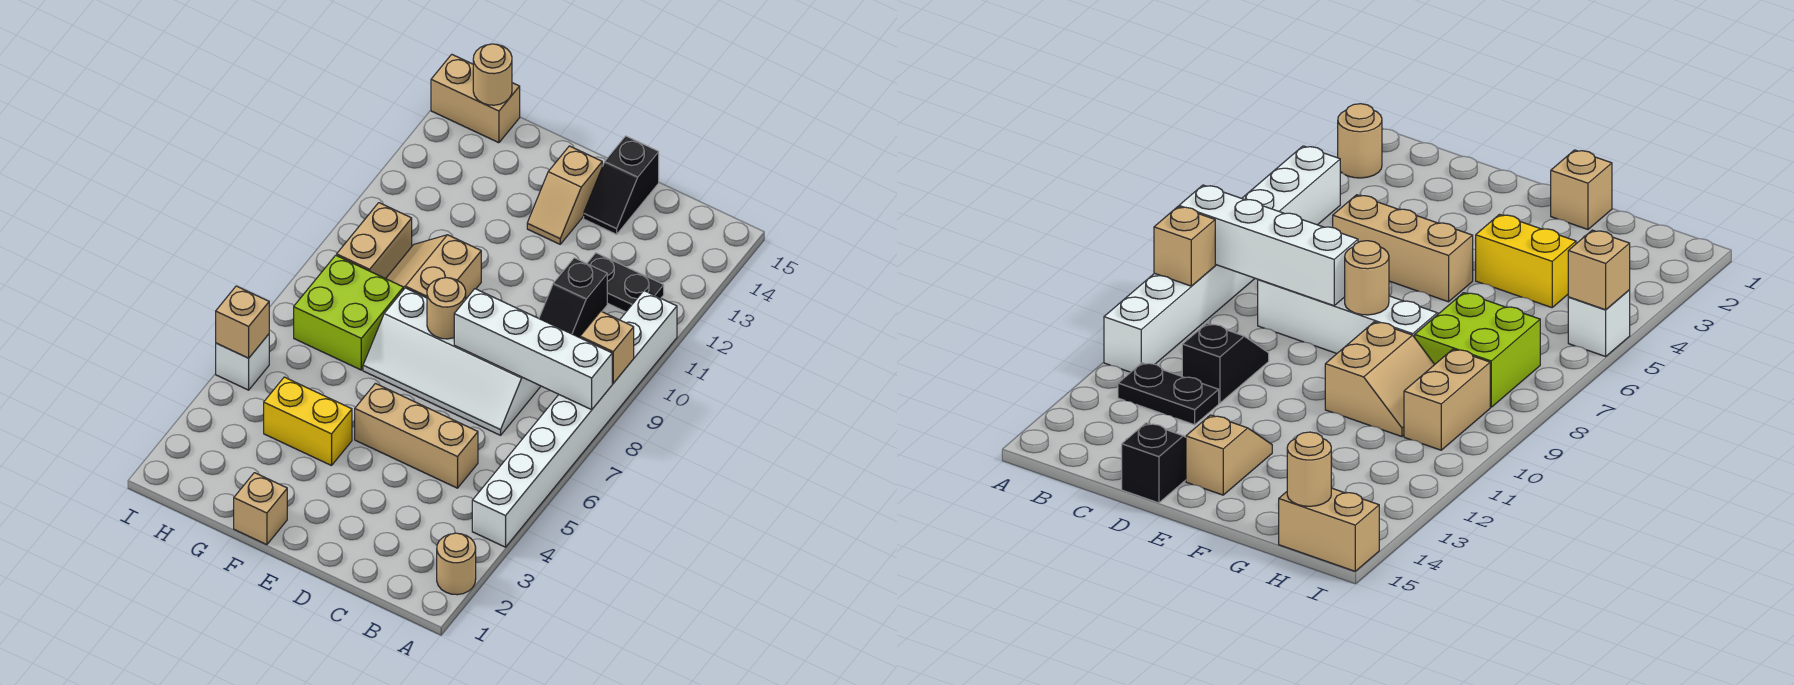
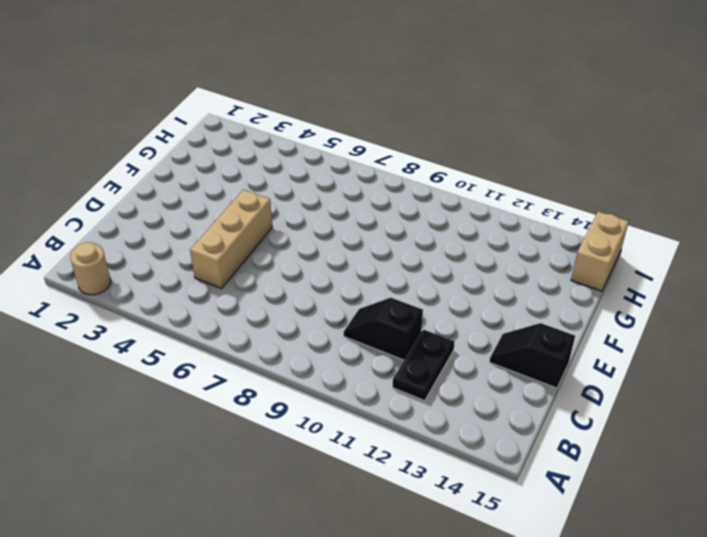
none -> white 1x8 brick [472,291,677,547]
none -> white 2x4 slope [363,288,541,435]
none -> tan 1x2 slope [527,146,602,244]

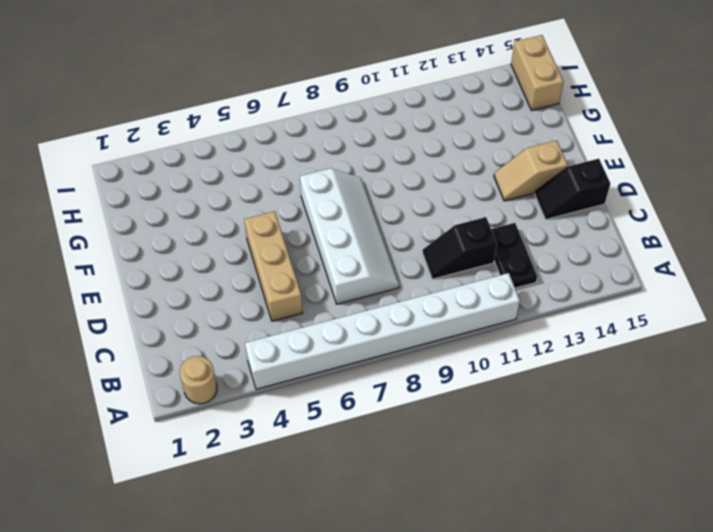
white 2x4 slope [300,168,399,304] -> white 2x4 slope turned to [363,288,541,435]
none -> tan 1x1 brick [234,473,287,545]
none -> yellow 1x2 brick [264,377,352,466]
none -> tan 2x2 slope [386,235,481,299]

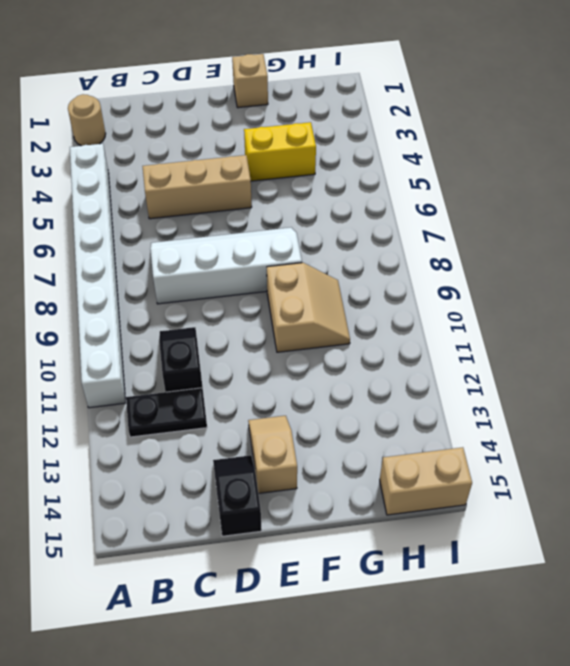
none -> lime 2x2 brick [294,255,403,370]
none -> tan 1x2 brick [337,203,412,279]
none -> white 1x1 brick [216,334,269,390]

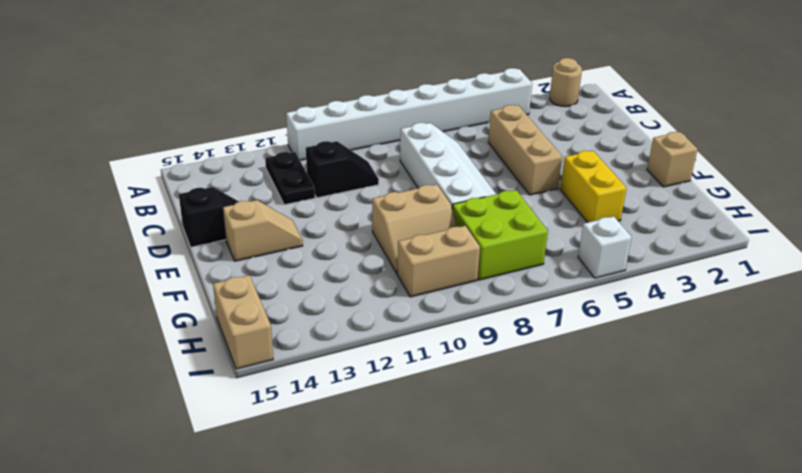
none -> white 1x4 brick [454,289,612,410]
none -> tan 1x1 brick [580,311,634,383]
none -> tan 1x1 round brick [427,278,466,339]

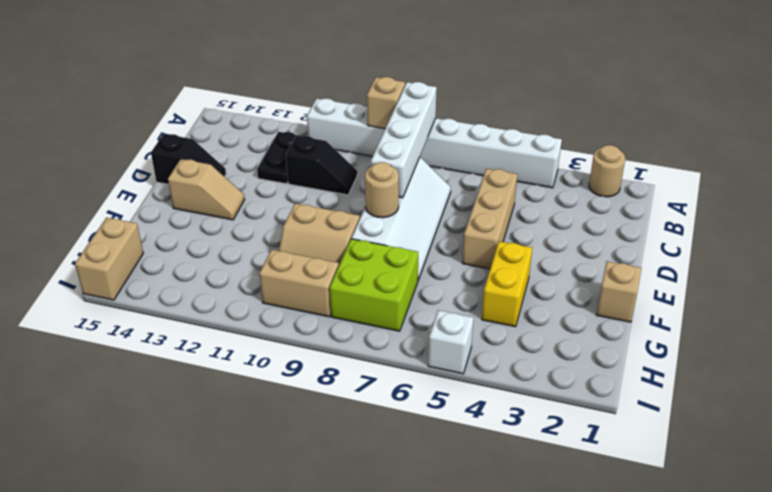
none -> tan 1x1 round brick [473,44,512,105]
none -> tan 1x1 brick [216,286,269,358]

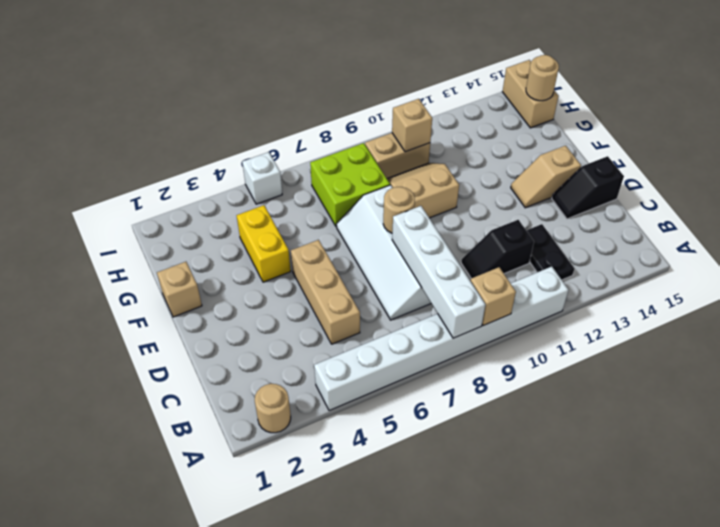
tan 1x1 brick [392,99,432,152] -> tan 1x1 brick moved to [216,286,269,358]

